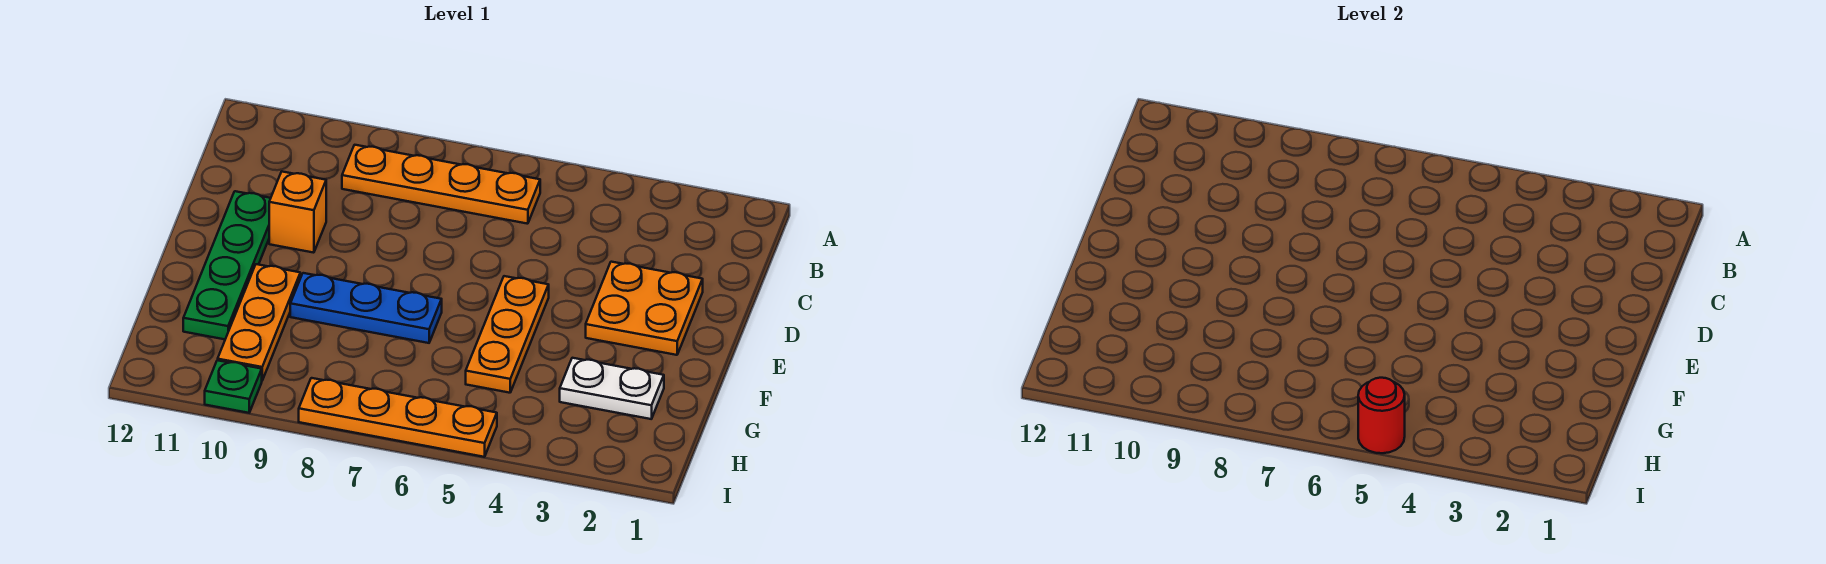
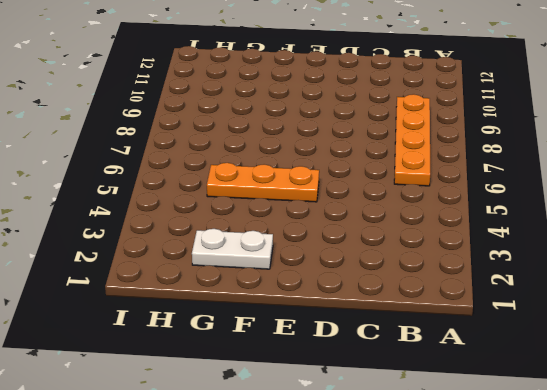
white 1x2 plate [192,229,273,269] -> white 1x2 plate turned to [560,358,664,419]
none -> orange 2x2 plate [586,262,703,355]
none -> orange 1x1 brick [269,172,326,253]

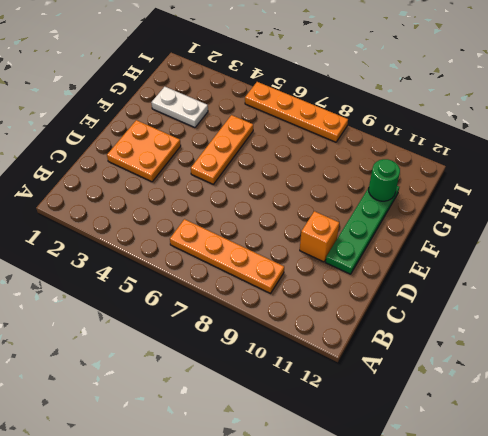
green 1x1 round brick [369,159,400,201] -> none
none -> blue 1x3 plate [290,273,442,343]
none -> orange 1x3 plate [218,264,300,380]

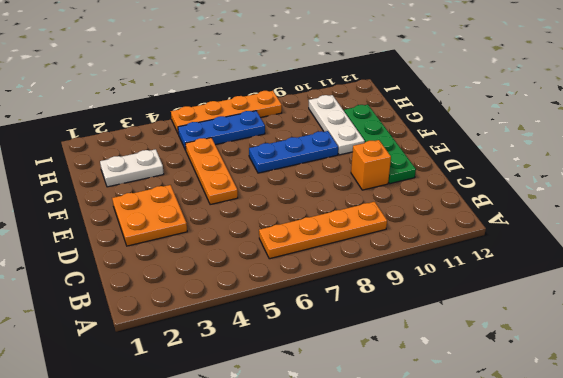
white 1x3 plate [309,95,365,155] -> orange 1x3 plate [218,264,300,380]
blue 1x3 plate [178,111,265,150] -> none
none -> green 1x1 plate [205,360,262,413]
none -> red 1x1 round brick [1358,378,1405,453]

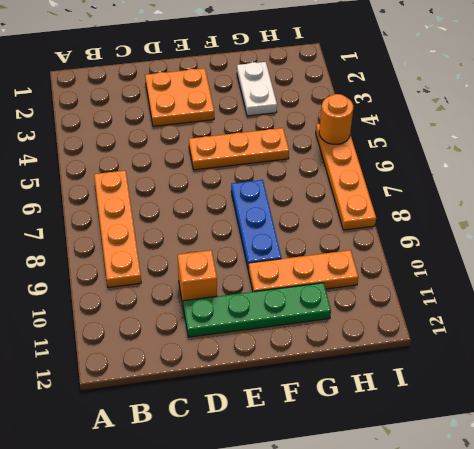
orange 1x1 round brick [319,94,353,144] -> red 1x1 round brick [1358,378,1405,453]
none -> green 1x1 plate [205,360,262,413]

